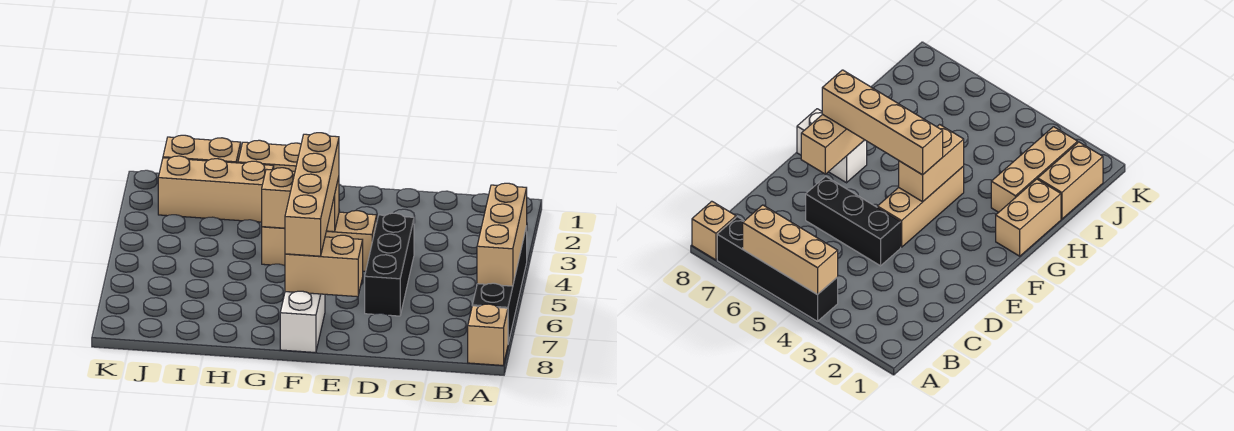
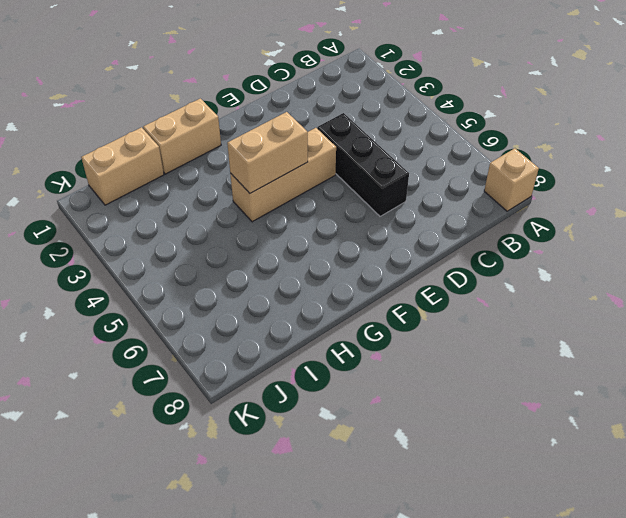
none -> black 1x4 brick [472,226,527,343]
none -> white 1x2 brick [280,291,325,353]
none -> tan 1x3 brick [158,156,274,222]

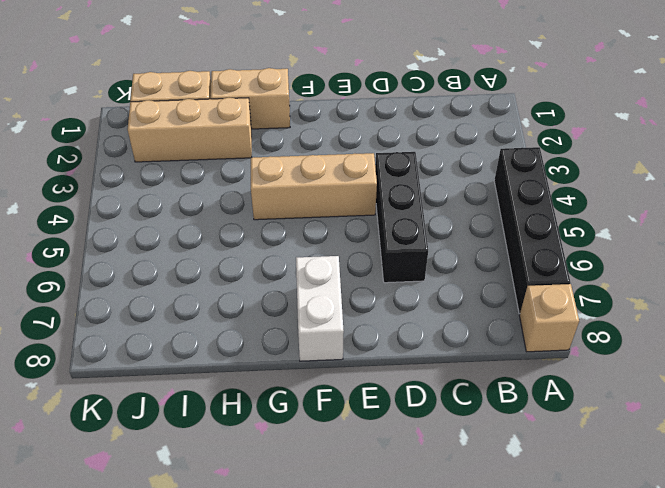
none -> tan 1x3 brick [477,183,527,286]
none -> tan 1x2 brick [285,235,363,297]
none -> tan 1x2 brick [262,168,339,232]

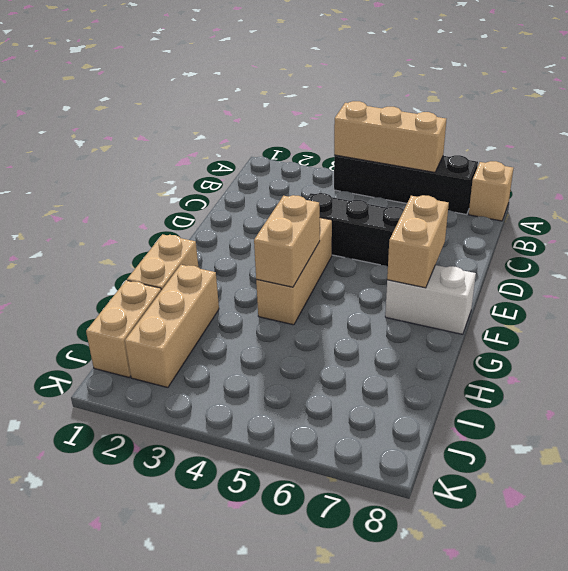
none -> tan 1x4 brick [285,133,339,256]

